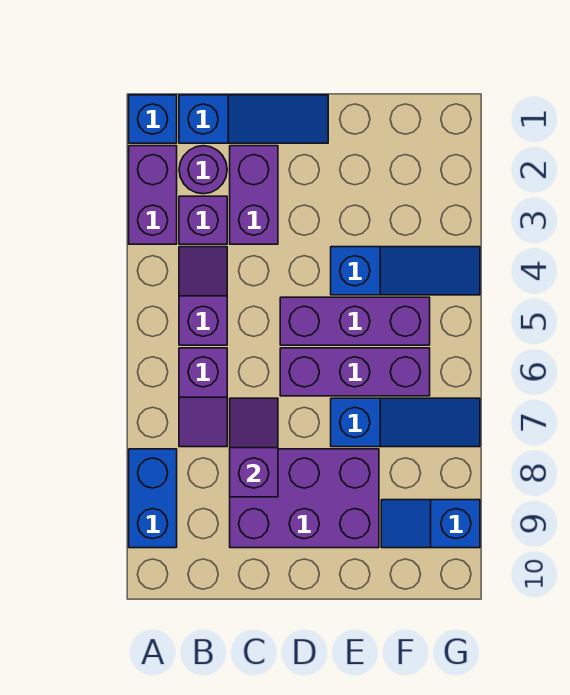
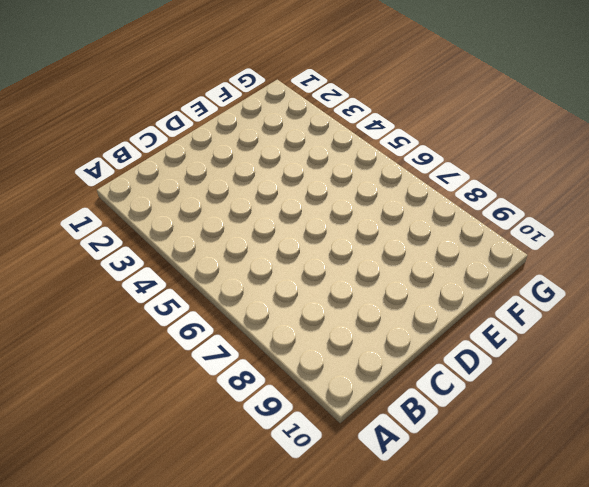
none -> blue 1x1 brick [129,95,177,143]
none -> purple 1x2 brick [129,146,177,244]
none -> blue 1x2 brick [129,449,177,548]

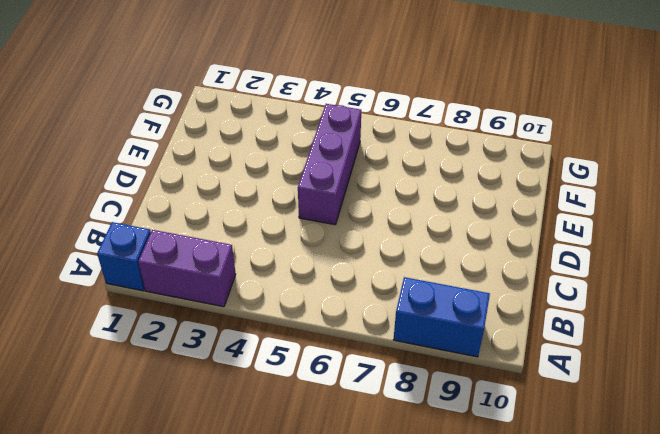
none -> blue 1x3 slope [179,95,328,143]
none -> purple 1x1 round brick [179,146,227,194]
none -> purple 1x1 brick [179,196,227,244]

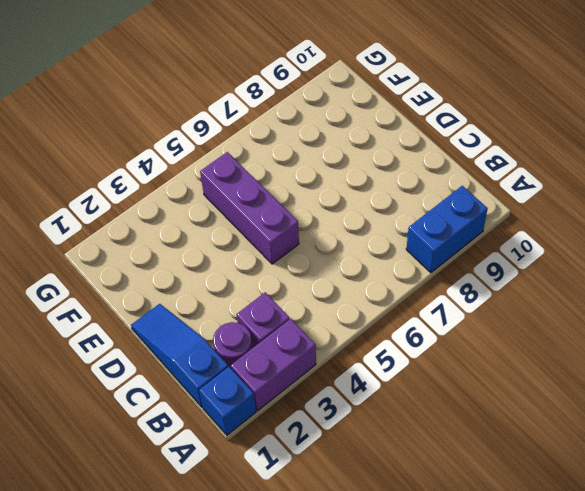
none -> purple 1x2 slope [179,247,227,345]
none -> purple 1x2 slope [179,348,227,447]
none -> purple 1x2 brick [230,146,278,244]

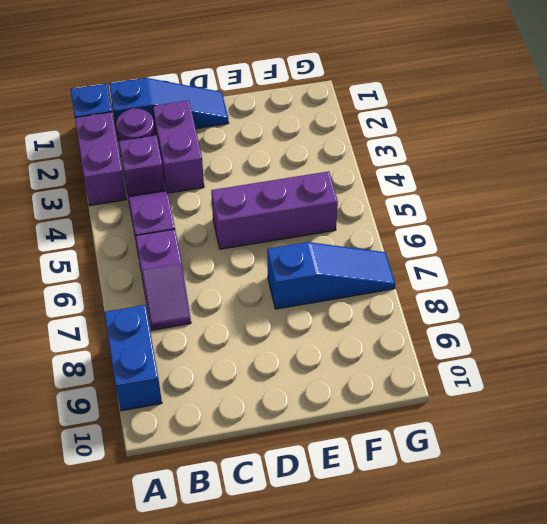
none -> purple 2x3 brick [230,449,379,548]
none -> purple 1x3 brick [280,348,430,396]
none -> blue 1x3 slope [331,247,480,295]

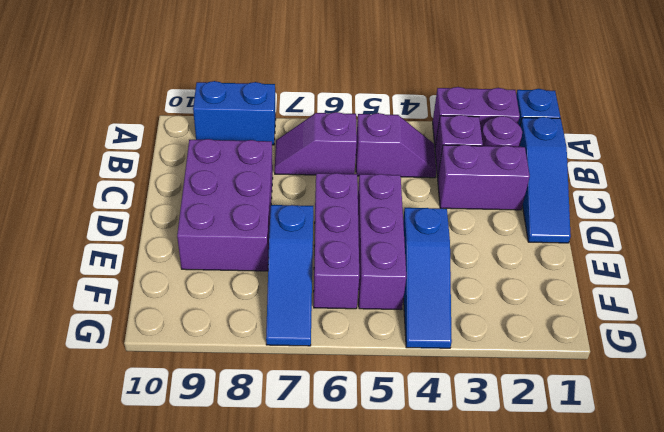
none -> blue 1x2 slope [381,500,480,548]
none -> purple 1x2 slope [230,398,278,497]

